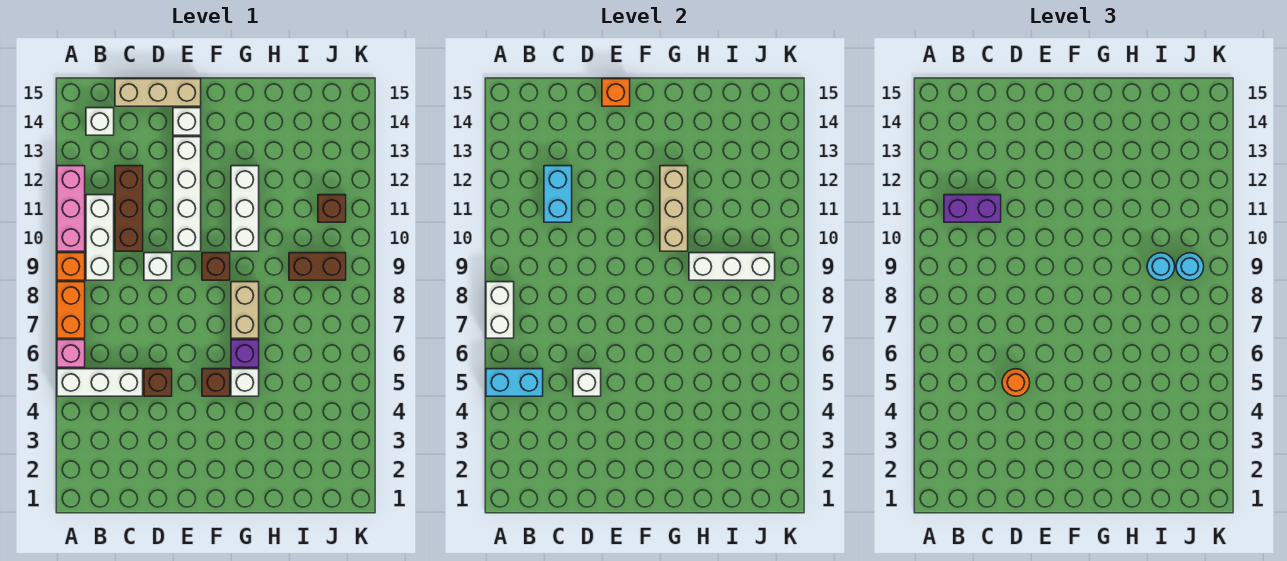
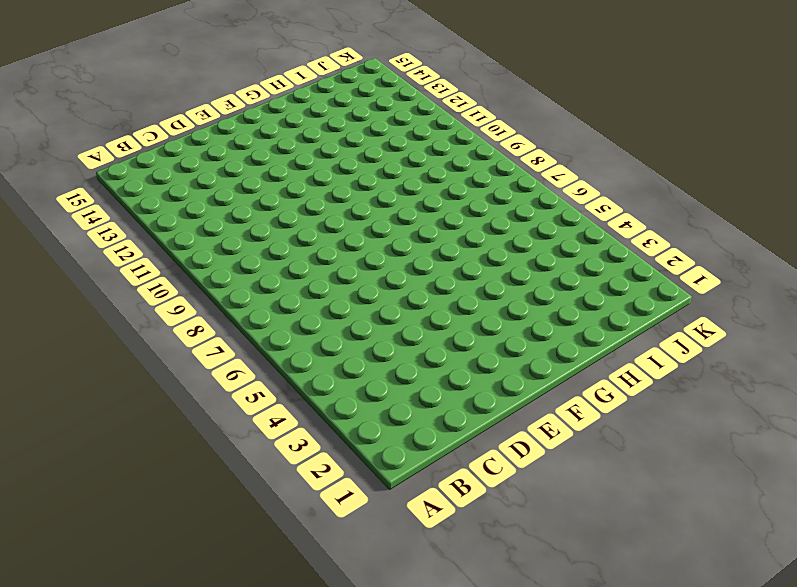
none -> white 1x3 brick [57,369,143,396]
none -> pink 1x1 brick [57,340,85,367]
none -> orange 1x2 brick [57,282,85,338]
none -> orange 1x1 brick [57,253,85,280]

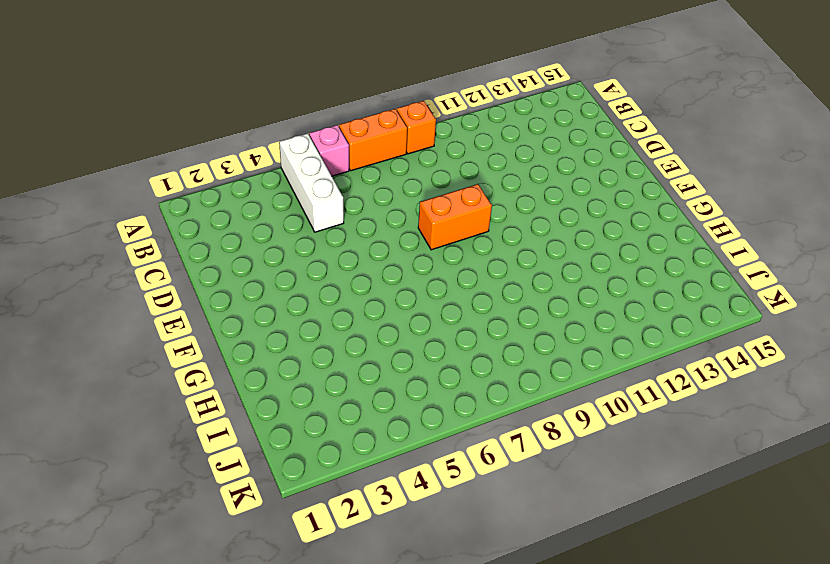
orange 1x2 brick [418,184,492,250] -> none
none -> pink 1x3 brick [57,166,85,251]
none -> white 1x3 brick [86,195,114,280]
none -> white 1x1 brick [86,108,114,135]
none -> brown 1x3 brick [115,166,143,251]

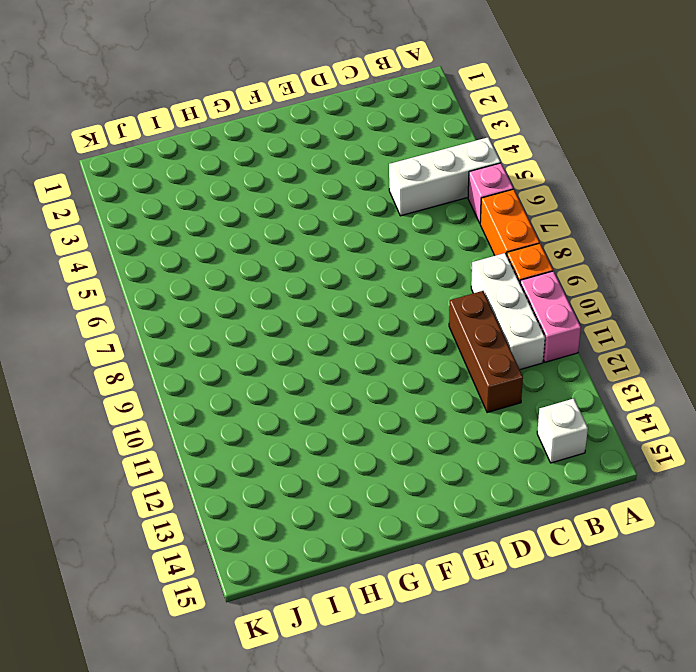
pink 1x2 brick [520,271,581,362] -> pink 1x3 brick [57,166,85,251]
none -> tan 1x3 brick [115,79,201,106]
none -> brown 1x1 brick [144,369,172,396]
none -> white 1x1 brick [144,253,172,280]
none -> white 1x4 brick [173,137,201,251]

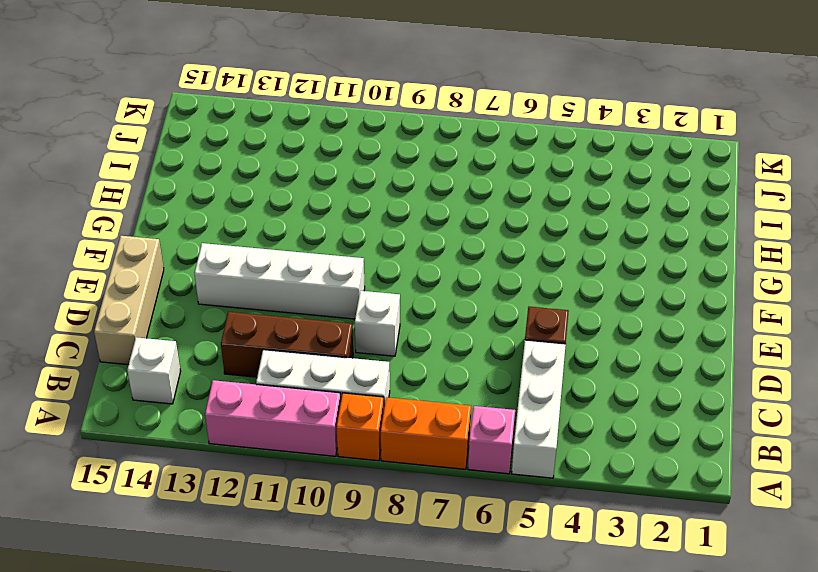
none -> white 1x1 brick [173,108,201,135]
none -> brown 1x1 brick [202,369,230,396]
none -> brown 1x1 brick [202,253,230,280]
none -> white 1x1 brick [231,369,259,396]

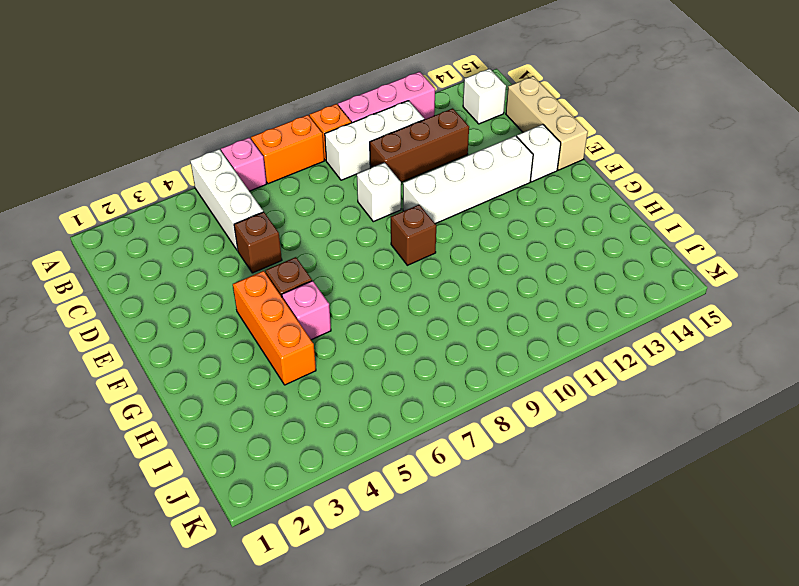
orange 1x3 brick [233,271,316,385] -> none
pink 1x1 brick [282,281,331,340] -> white 1x1 brick [231,369,259,396]
none -> purple 1x1 brick [231,340,259,367]
none -> tan 1x2 brick [231,282,259,338]
none -> white 1x3 brick [231,166,259,251]
none -> brown 1x2 brick [289,253,346,280]

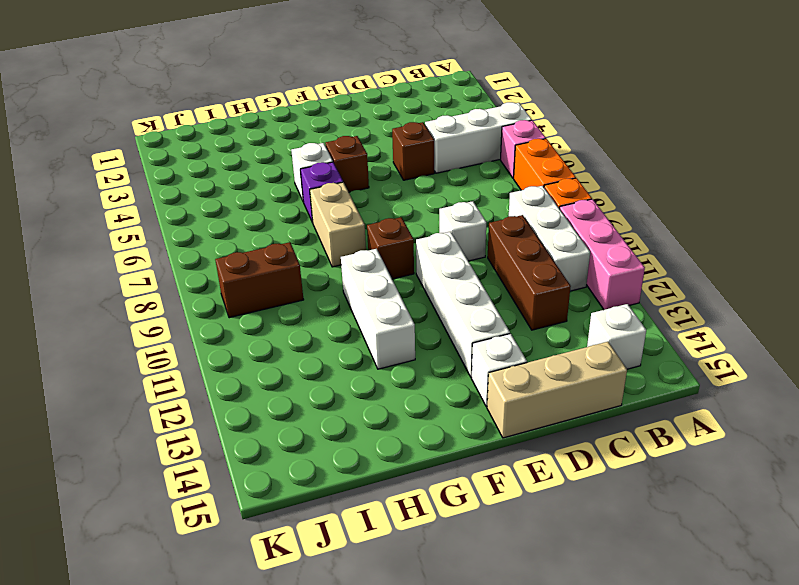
none -> brown 1x1 brick [318,195,346,222]
none -> cyan 1x2 brick [486,369,543,396]
none -> white 1x2 brick [486,282,514,338]
none -> cyan 1x2 brick [544,166,572,222]

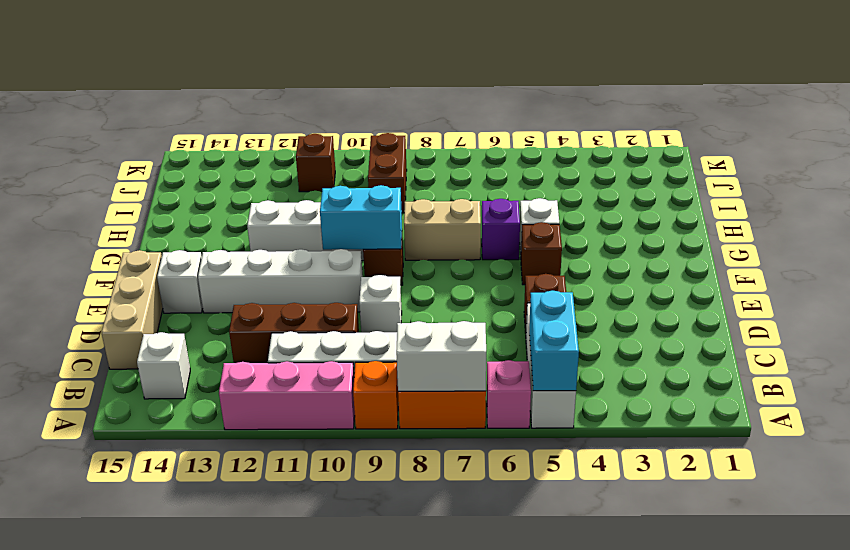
cyan 1x2 brick [320,185,402,250] -> cyan 1x2 brick moved to [544,166,572,222]
none -> white 1x1 brick [573,369,601,396]
none -> orange 1x1 brick [602,79,630,106]
none -> tan 1x3 brick [660,166,688,251]
none -> white 1x3 brick [689,253,775,280]

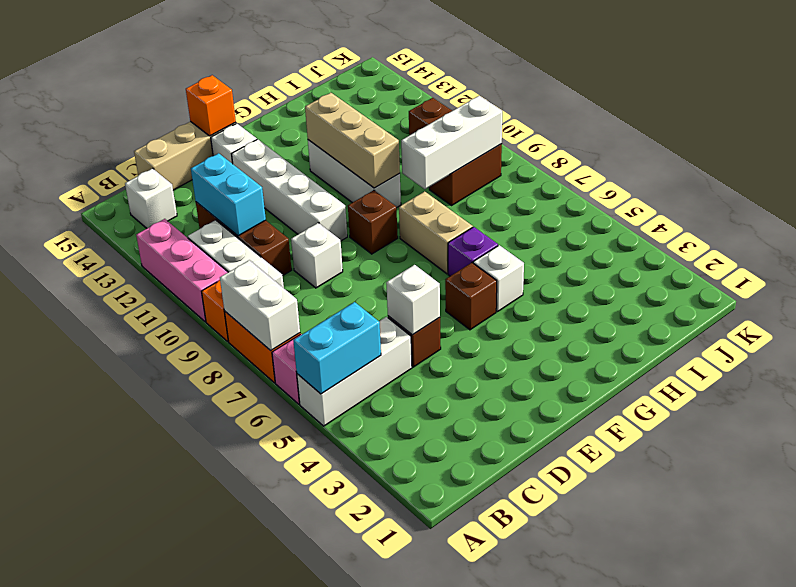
none -> purple 1x2 brick [944,195,1001,222]
none -> orange 1x1 round brick [1002,369,1030,396]
none -> cyan 1x1 round brick [1147,253,1175,280]
none -> cyan 1x1 round brick [1176,253,1204,280]

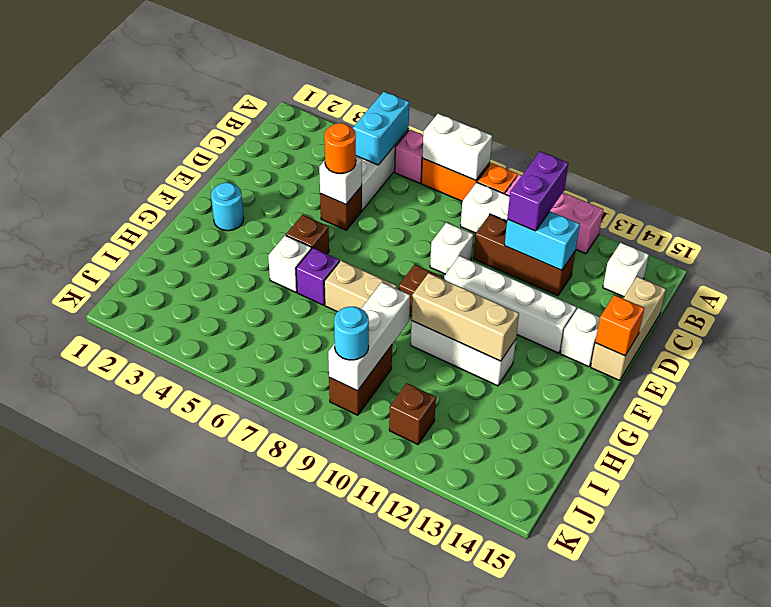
cyan 1x1 round brick [211,182,244,231] -> cyan 1x1 round brick moved to [1147,253,1175,280]

